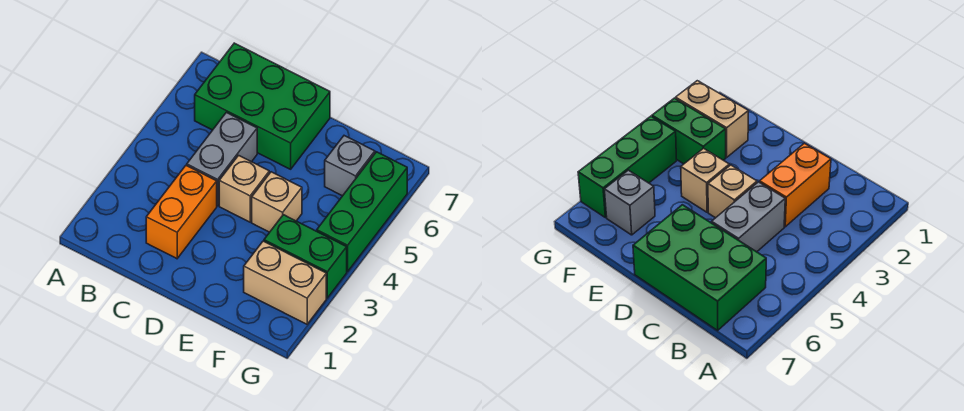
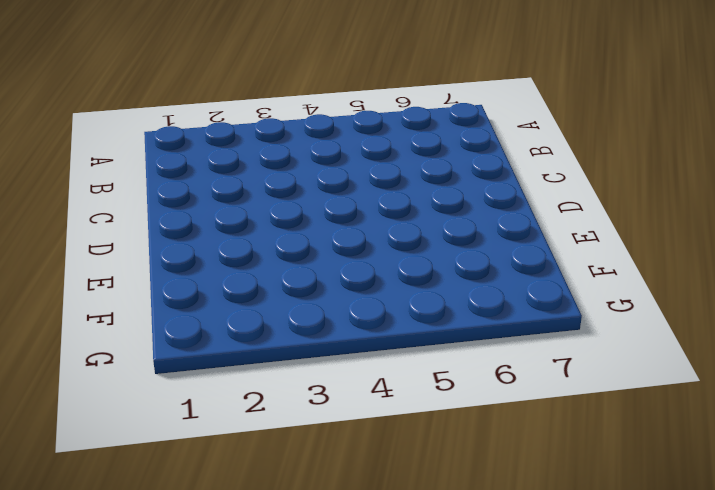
none -> green 2x3 brick [195,43,330,169]
none -> orange 1x2 brick [146,165,217,259]

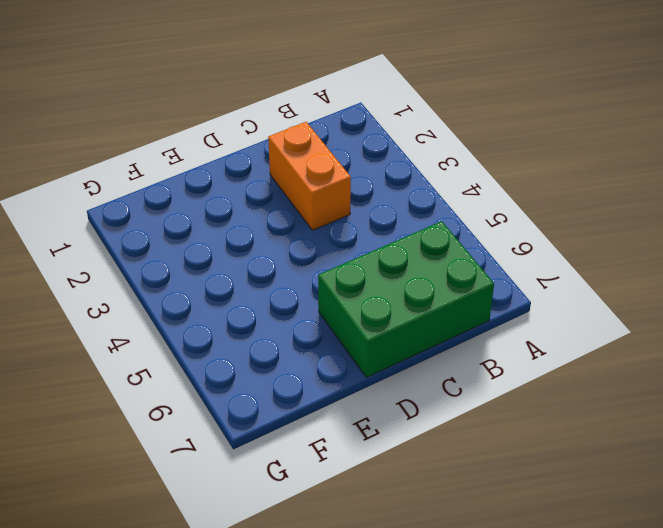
none -> grey 1x2 brick [187,112,257,206]
none -> tan 1x1 brick [219,155,269,222]

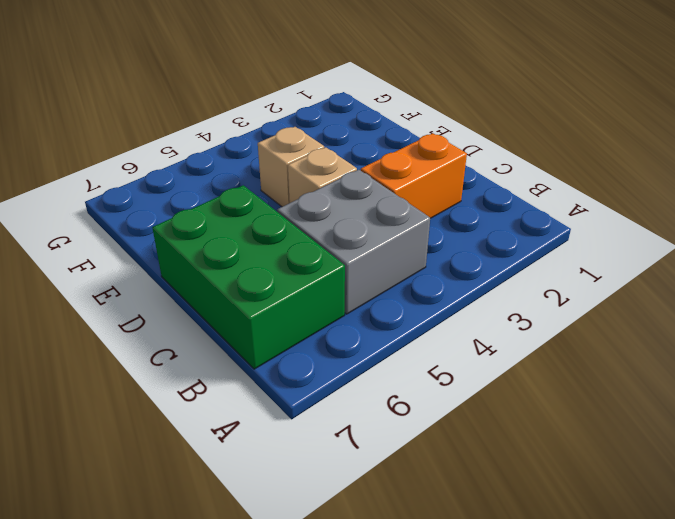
grey 2x2 brick [277,170,430,314] -> grey 1x2 brick [187,112,257,206]
none -> tan 1x2 brick [244,241,326,324]
none -> green 1x2 brick [264,215,347,298]

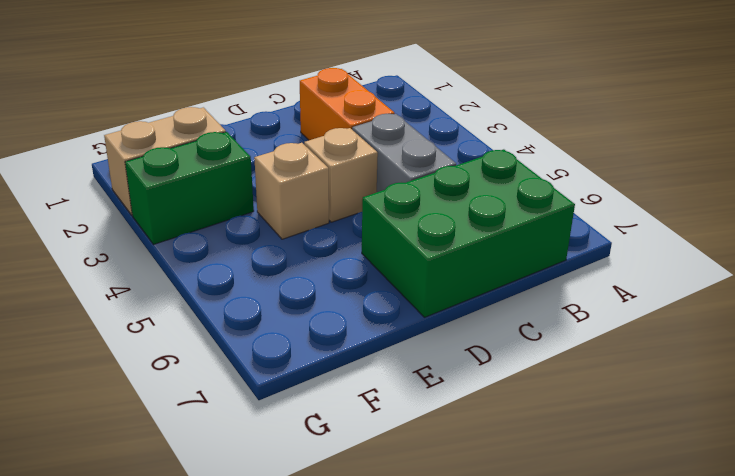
none -> grey 1x1 brick [325,136,375,196]
none -> green 1x3 brick [317,152,407,272]

